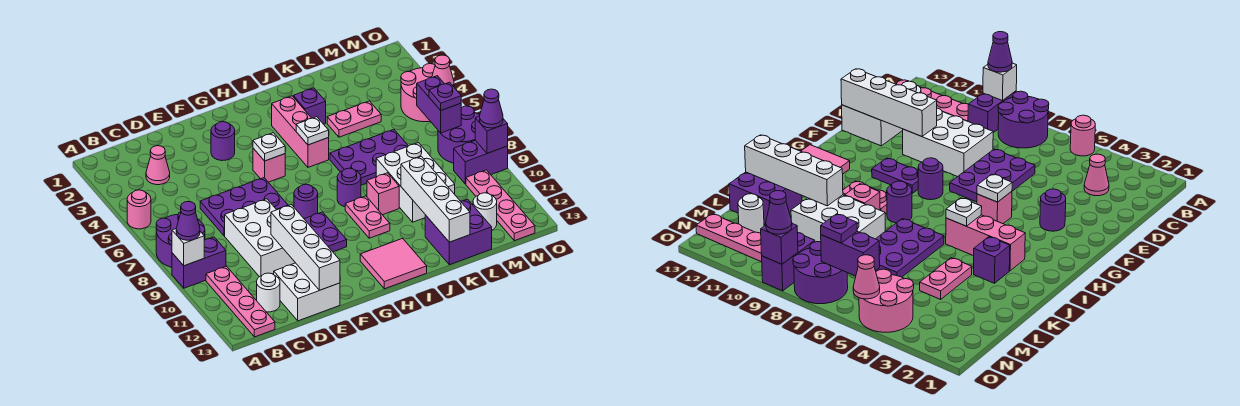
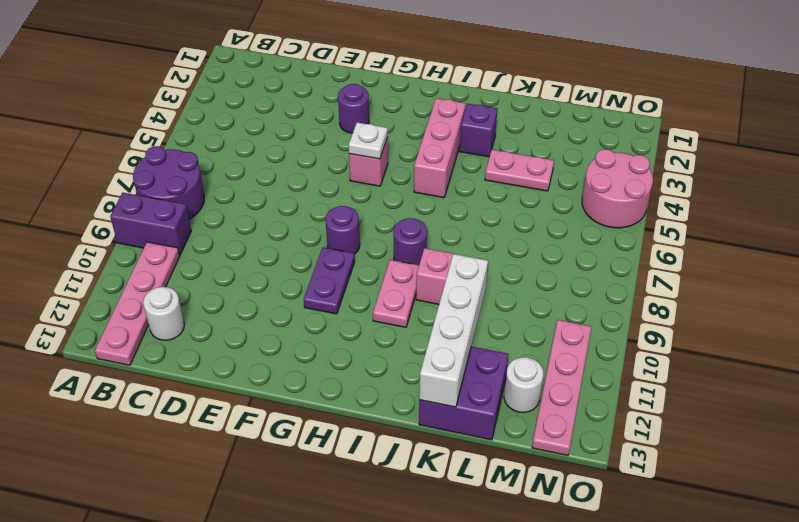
none -> pink 1x1 round brick [127,190,151,229]
none -> pink 1x1 cone [146,146,170,185]
none -> purple 2x3 plate [200,178,288,236]
none -> white 2x3 brick [225,199,295,277]

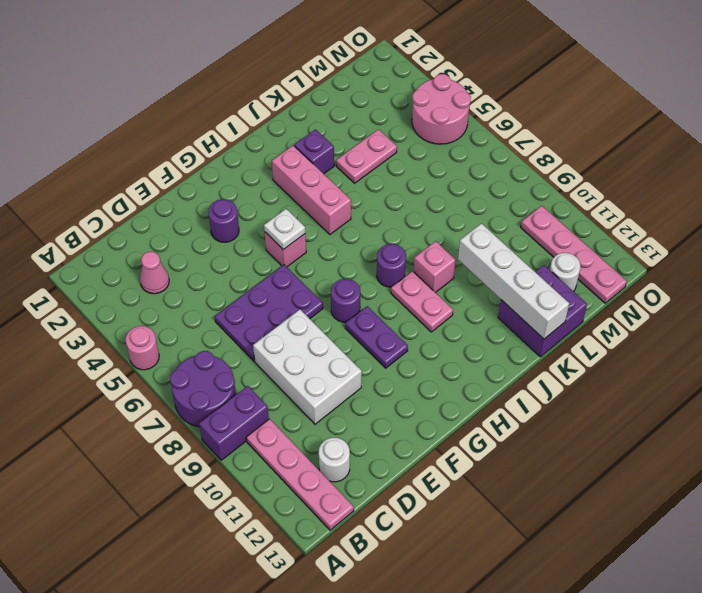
none -> white 2x2 brick [273,263,340,321]
none -> pink 2x2 tile [360,238,427,289]
none -> purple 2x3 plate [330,130,408,185]
none -> white 2x3 brick [376,143,455,222]

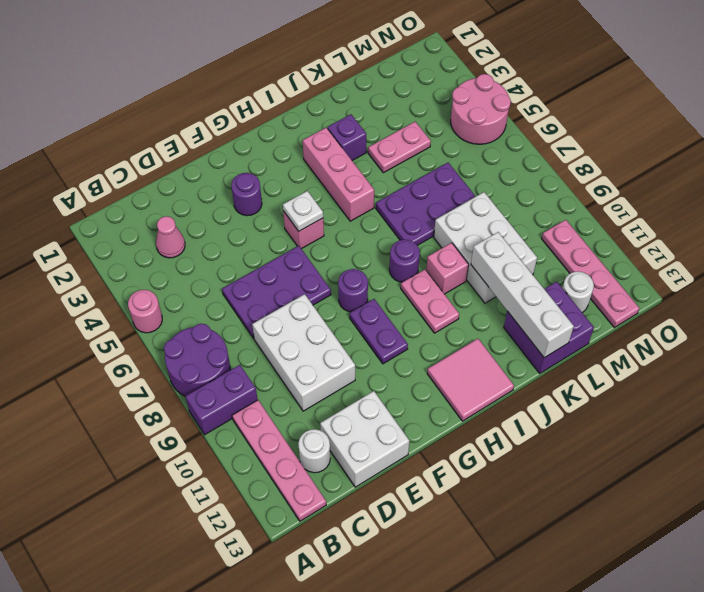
none -> purple 2x2 round brick [438,106,480,163]
none -> purple 1x2 brick [454,140,508,184]
none -> white 1x1 brick [172,229,204,266]
none -> white 1x4 brick [271,205,340,290]

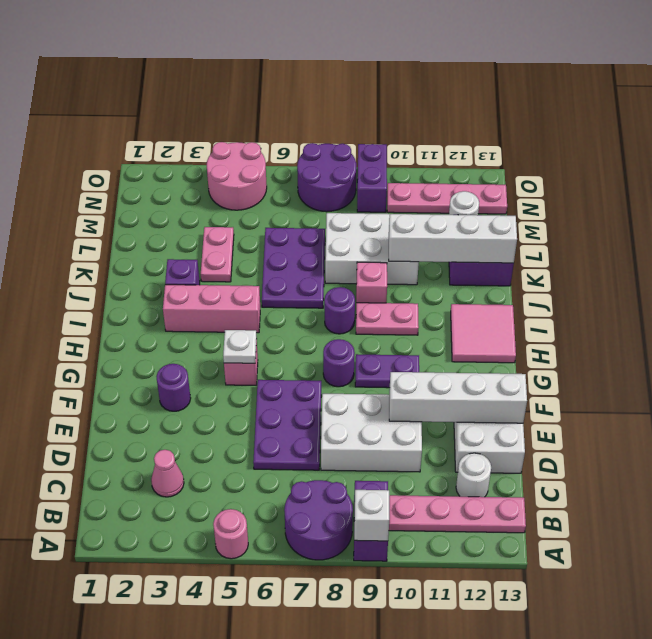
none -> white 1x1 plate [296,117,329,145]
none -> purple 1x2 brick [417,76,461,133]
none -> pink 1x1 cone [432,55,454,87]
none -> purple 1x1 brick [475,116,508,153]

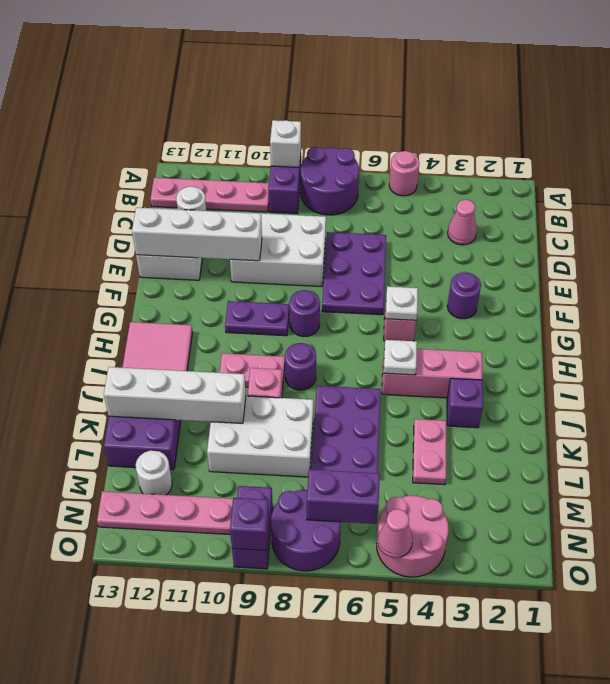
none -> purple 1x1 cone [176,202,200,240]
none -> purple 1x1 plate [429,82,461,110]
none -> purple 1x1 cone [480,89,503,128]

